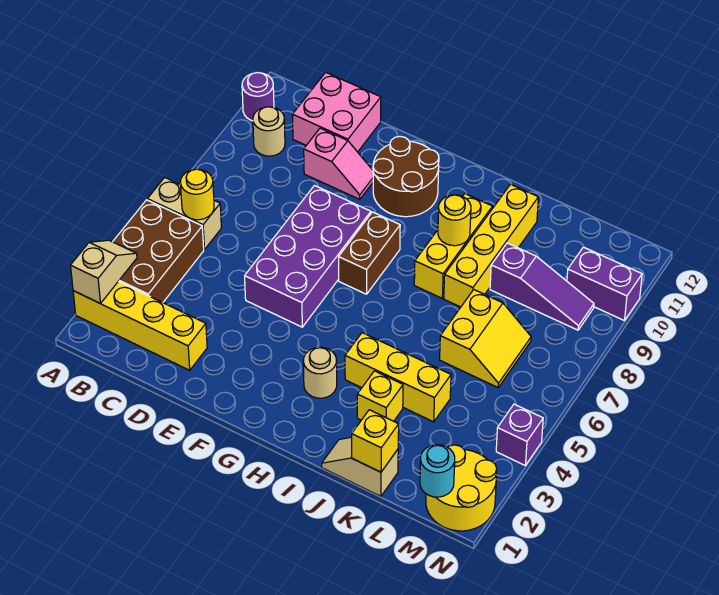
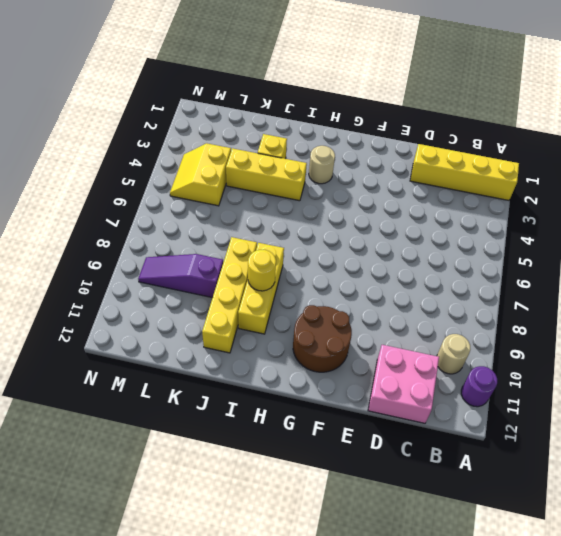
yellow 2x2 slope [170,143,231,206] -> yellow 2x2 slope moved to [440,290,531,387]
none -> brown 2x3 brick [113,200,204,303]
none -> tan 1x2 brick [147,178,221,250]
none -> pink 1x2 slope [304,128,373,199]

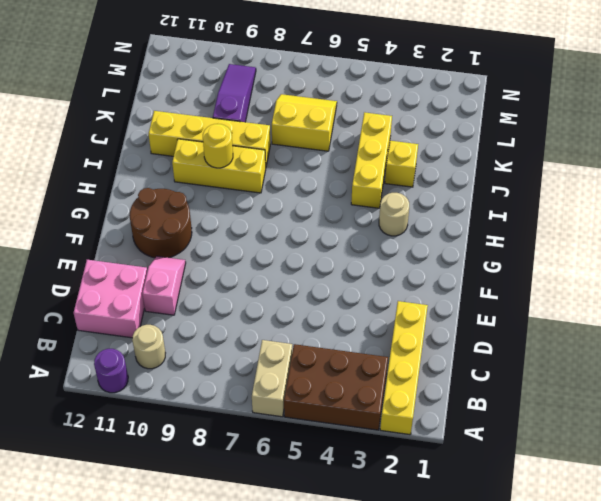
none -> purple 2x4 brick [245,186,371,327]
none -> brown 1x2 brick [339,212,400,294]
none -> tan 1x2 slope [322,437,398,496]

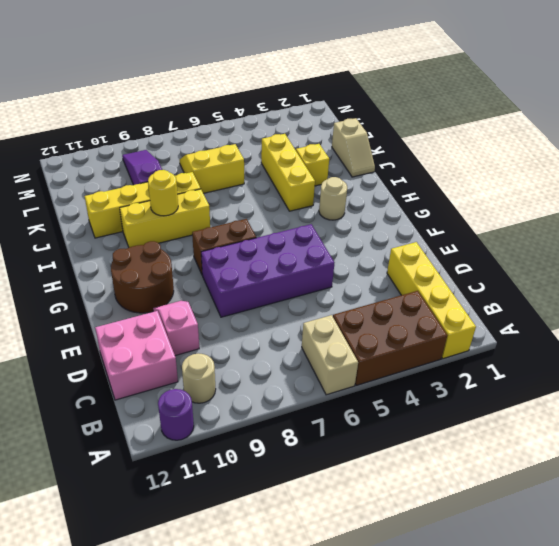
none -> yellow 2x2 round brick [426,445,497,531]
none -> purple 1x2 brick [567,247,642,321]
none -> purple 1x1 brick [496,404,543,465]

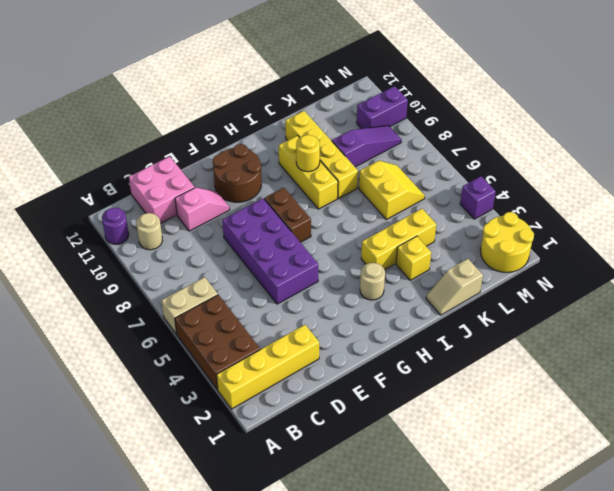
none -> tan 1x2 slope [71,240,137,304]
none -> yellow 1x1 round brick [180,169,214,220]
none -> yellow 1x1 brick [352,410,399,472]

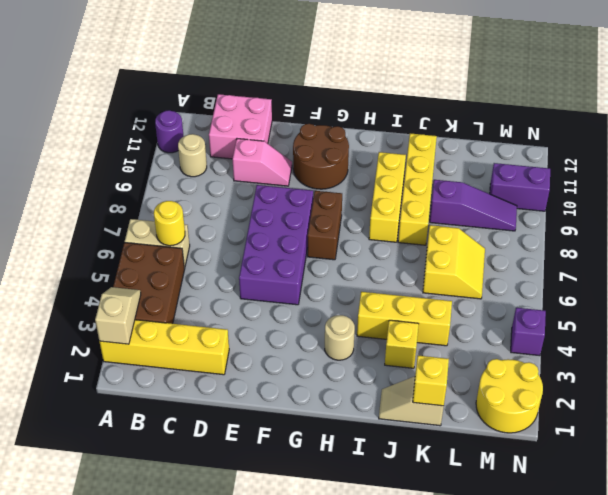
none -> yellow 1x1 round brick [438,195,471,246]
none -> cyan 1x1 round brick [420,445,455,497]

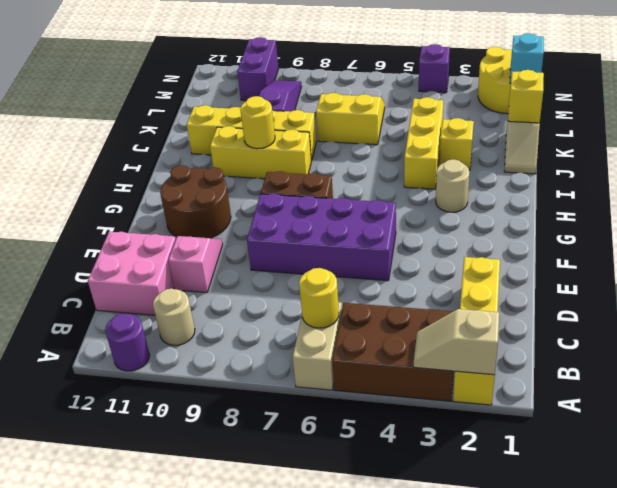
cyan 1x1 brick [510,33,544,84] -> cyan 1x1 round brick [420,445,455,497]

